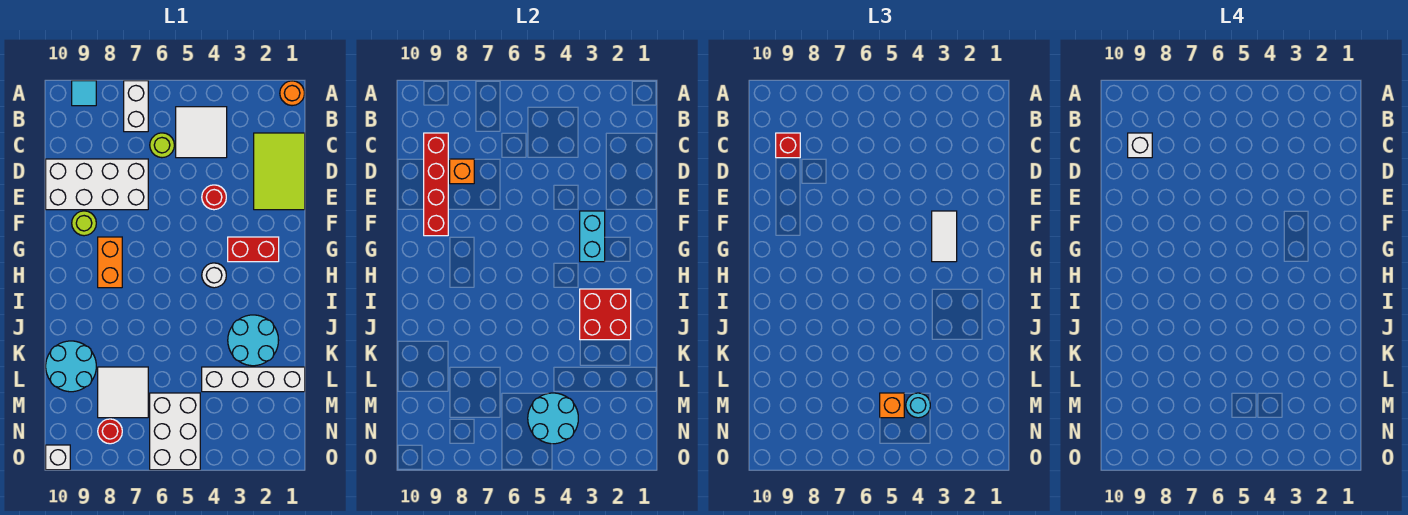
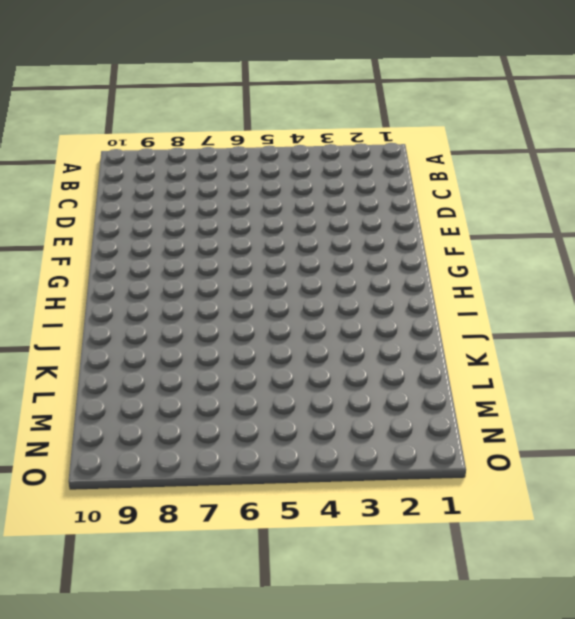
none -> orange 1x1 round brick [280,81,304,106]
none -> white 1x2 brick [124,81,148,132]
none -> cyan 1x1 tile [72,81,96,106]

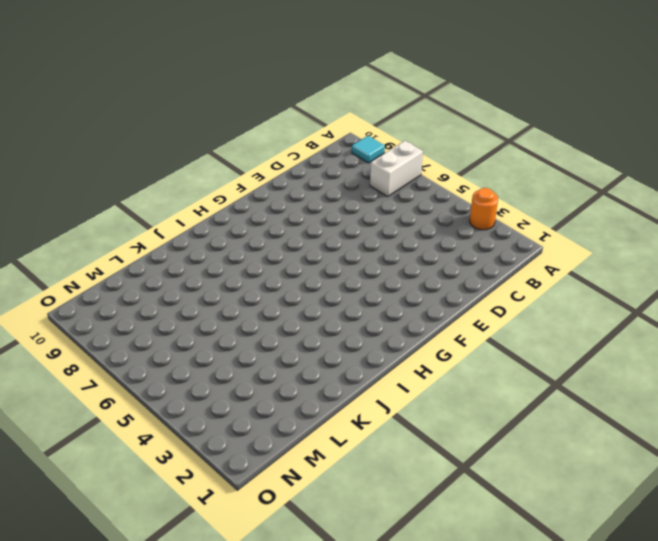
orange 1x1 round brick [470,188,498,230] -> orange 1x1 round brick moved to [280,81,304,106]
none -> white 2x2 tile [176,107,227,158]
none -> lime 2x3 tile [254,133,305,210]
none -> lime 1x1 round brick [150,133,174,158]

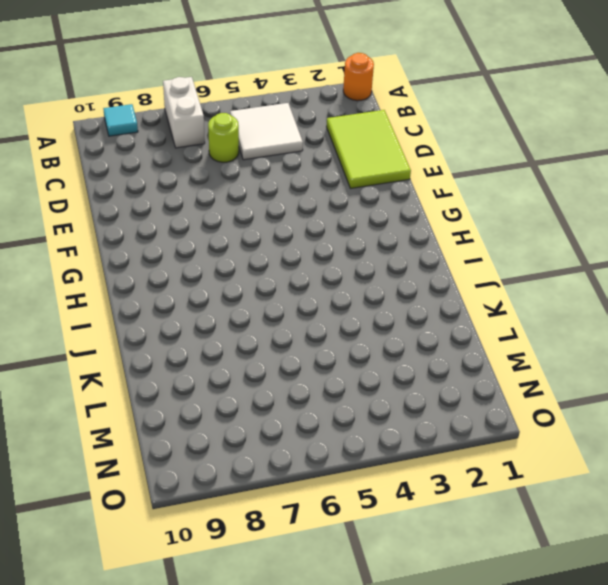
none -> white 2x4 brick [46,159,148,210]
none -> red 1x1 round brick [202,185,226,210]
none -> lime 1x1 round brick [72,211,96,236]

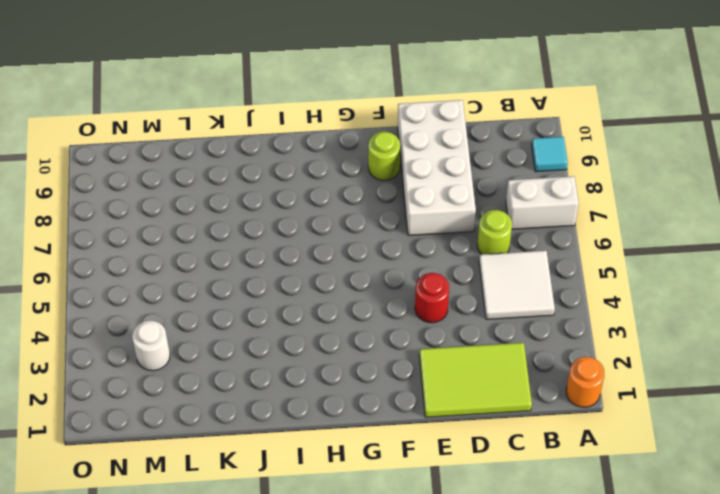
white 1x1 round brick [132,321,170,371] -> white 1x1 round brick moved to [202,263,226,288]
none -> red 1x2 brick [228,237,279,262]
none -> orange 1x2 brick [98,237,122,288]
none -> cyan 2x2 round brick [228,315,279,366]

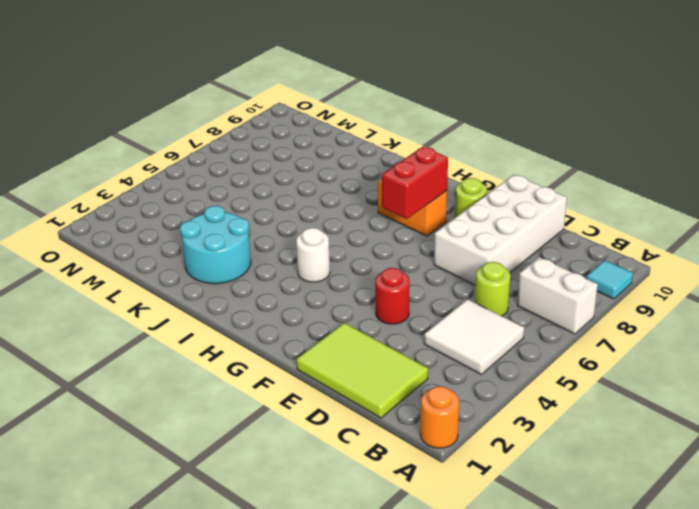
red 1x2 brick [382,147,448,219] -> red 1x2 brick moved to [228,237,279,262]
none -> cyan 2x2 round brick [46,341,96,392]
none -> white 1x4 brick [202,367,305,392]
none -> white 2x2 tile [98,367,148,418]

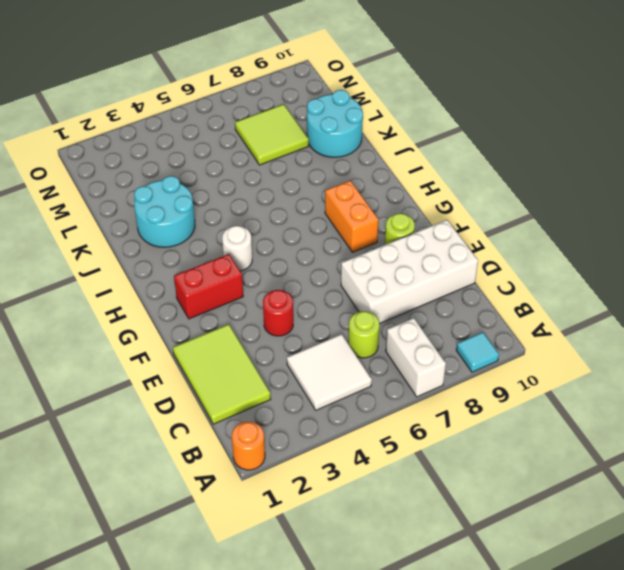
lime 2x2 tile [235,104,309,165] -> white 2x2 tile [98,367,148,418]
none -> white 1x4 brick [202,367,305,392]
none -> white 2x3 brick [150,393,200,470]
none -> red 1x1 round brick [98,419,122,444]

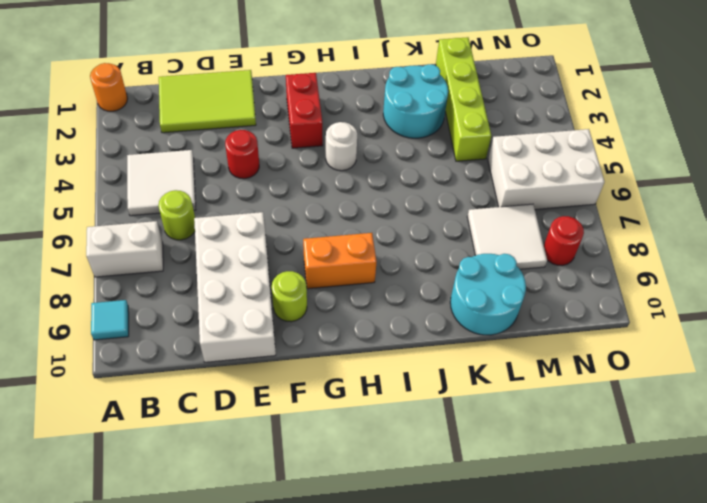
lime 1x4 brick [436,37,491,161] -> white 1x4 brick [202,367,305,392]
none -> white 1x1 brick [46,445,70,470]
none -> red 1x4 brick [424,133,448,236]
none -> orange 1x1 brick [450,159,474,184]

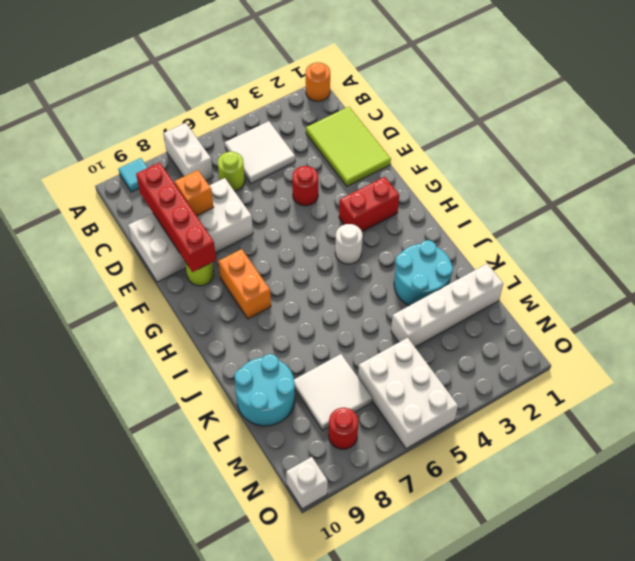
none -> cyan 1x2 brick [580,211,605,262]
none -> red 2x2 brick [580,289,631,340]
none -> cyan 2x2 round brick [528,393,578,444]

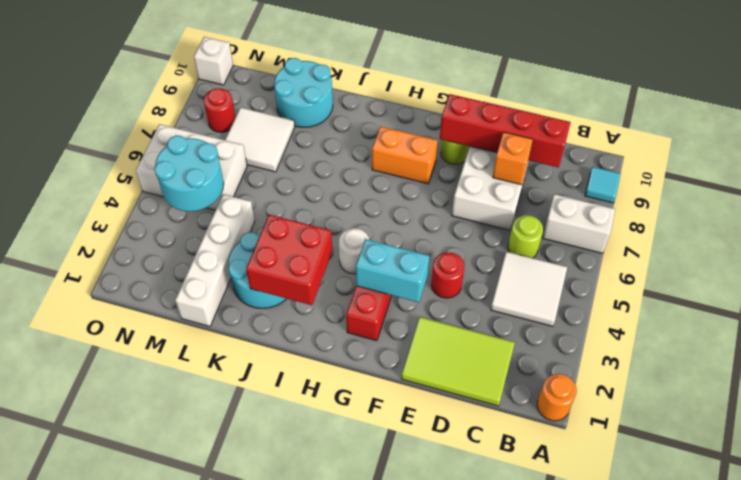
none -> red 1x1 brick [776,133,800,158]
none -> white 1x2 tile [932,211,957,262]
none -> cyan 1x1 round brick [906,393,930,418]

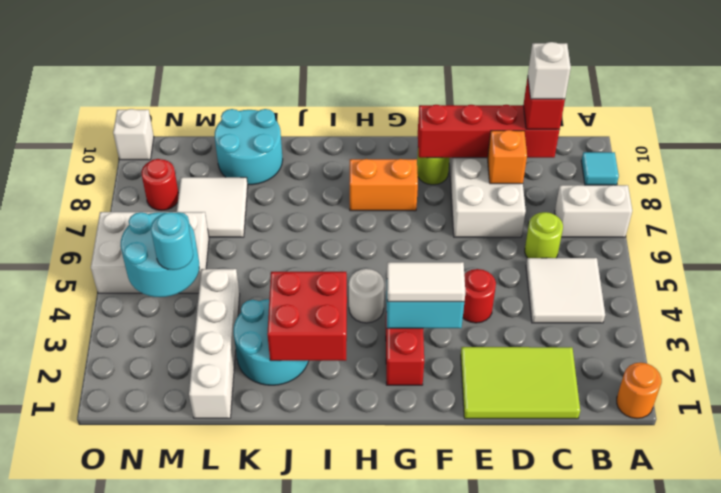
none -> orange 1x1 brick [880,393,904,418]

